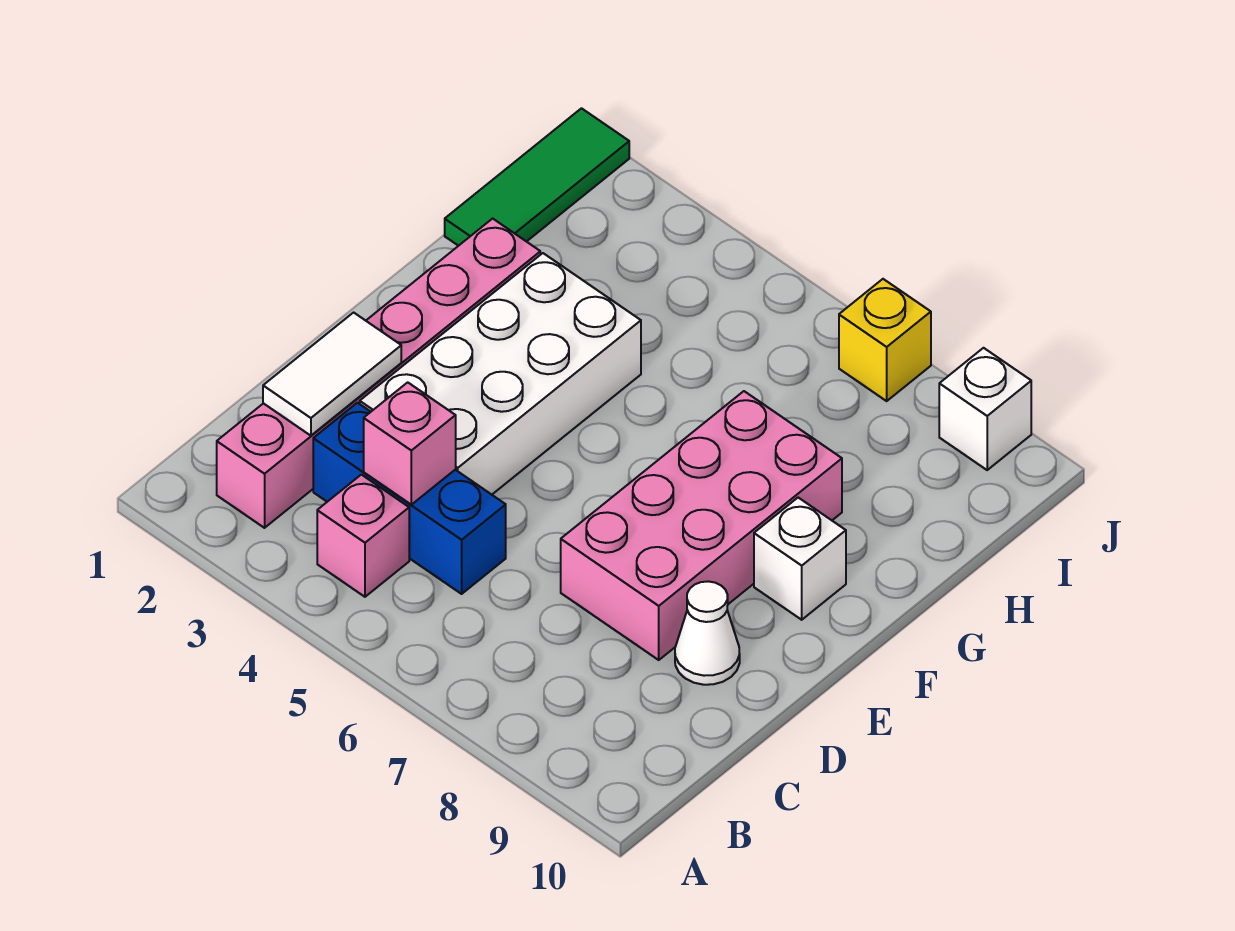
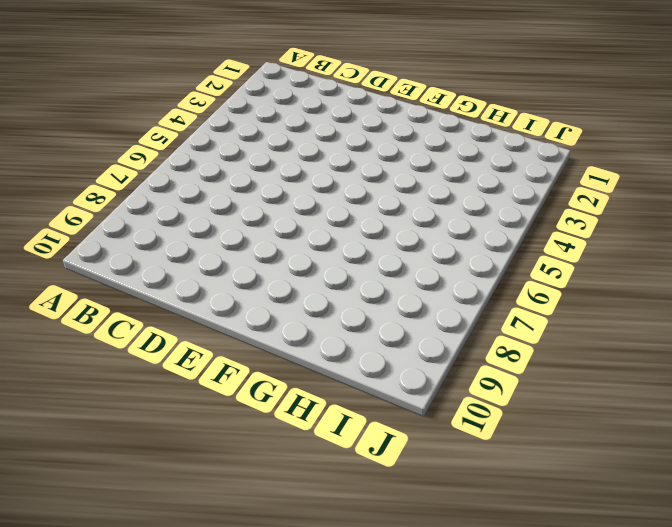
none -> pink 1x6 brick [217,219,540,528]
none -> pink 1x1 brick [317,475,409,597]
none -> blue 1x3 brick [313,403,506,594]

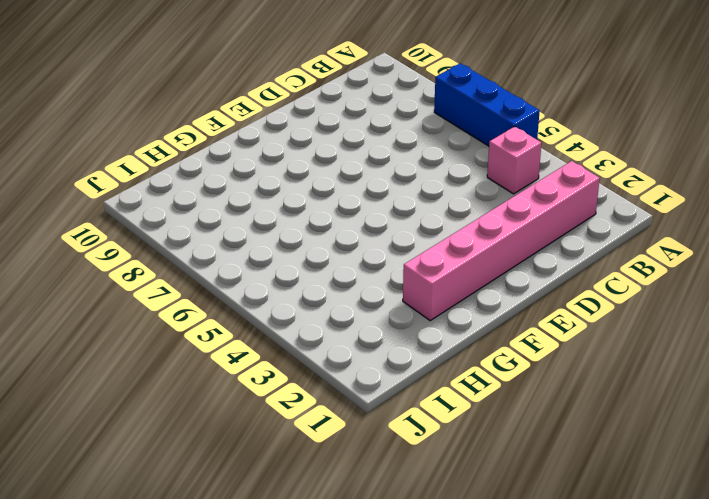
blue 1x3 brick [434,63,540,146] -> blue 1x3 brick moved to [313,403,506,594]
none -> white 2x4 brick [360,253,641,495]
none -> pink 2x4 brick [561,391,842,660]
none -> white 1x1 cone [675,581,740,685]

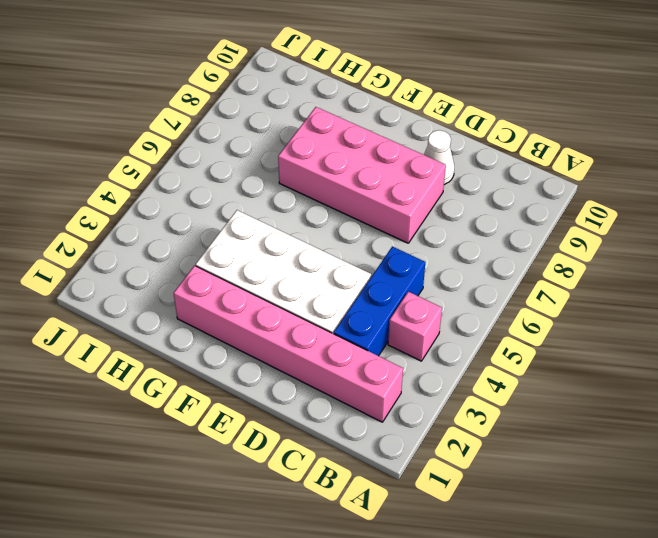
none -> white 1x1 brick [754,498,846,620]
none -> green 1x3 tile [445,108,629,246]
none -> yellow 1x1 brick [839,279,931,401]

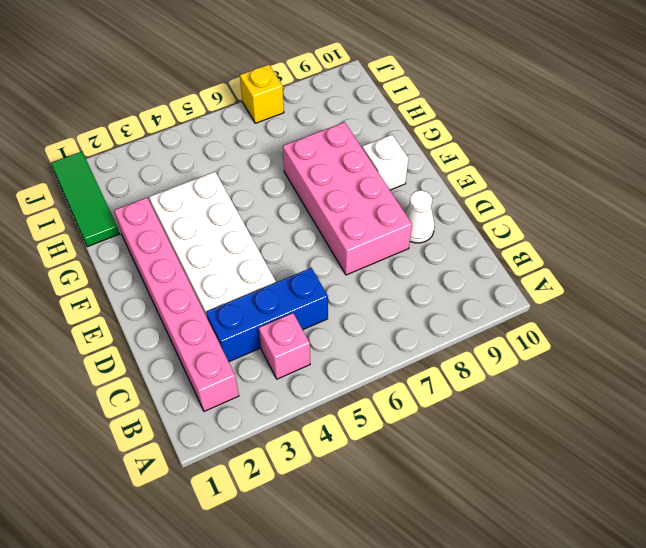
none -> white 1x1 brick [939,348,1031,470]
none -> white 1x2 tile [263,313,401,436]
none -> pink 1x1 brick [364,382,456,505]

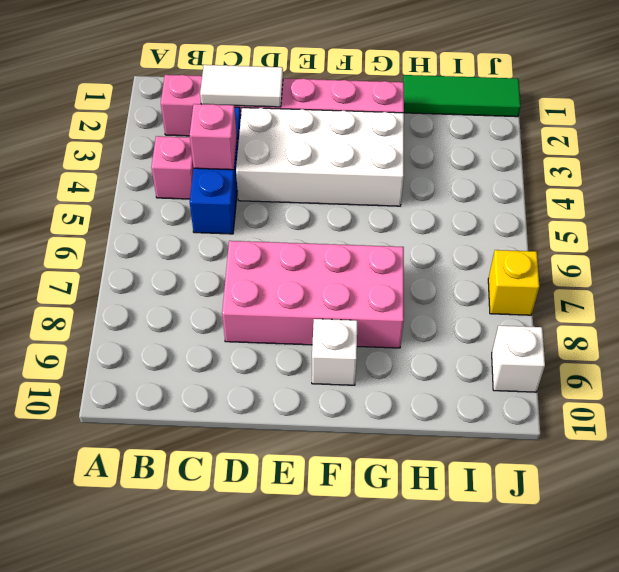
none -> white 1x1 cone [675,581,740,685]

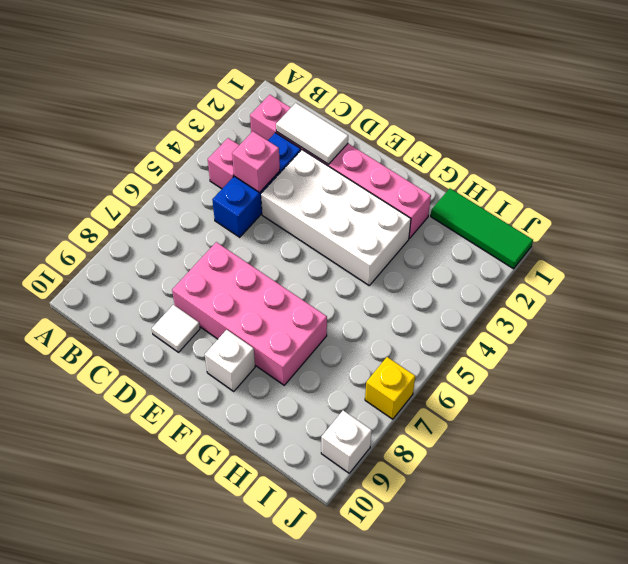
white 1x1 tile [152,305,200,352] -> white 1x1 cone [675,581,740,685]

